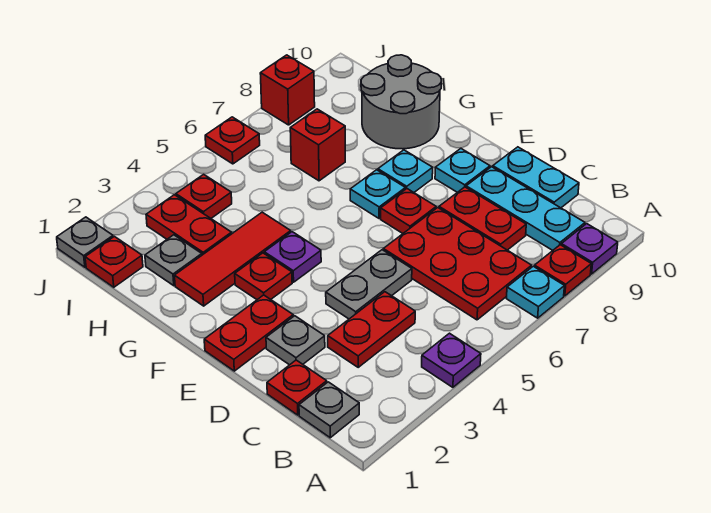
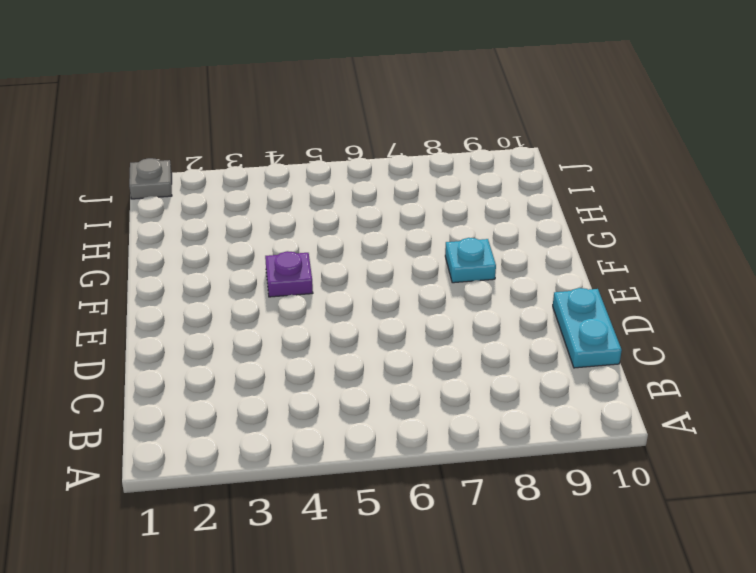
none -> purple 1x1 plate [422,333,481,387]
none -> cyan 1x1 plate [506,266,564,318]
none -> red 1x1 plate [534,245,591,296]
none -> purple 1x1 plate [561,224,618,274]

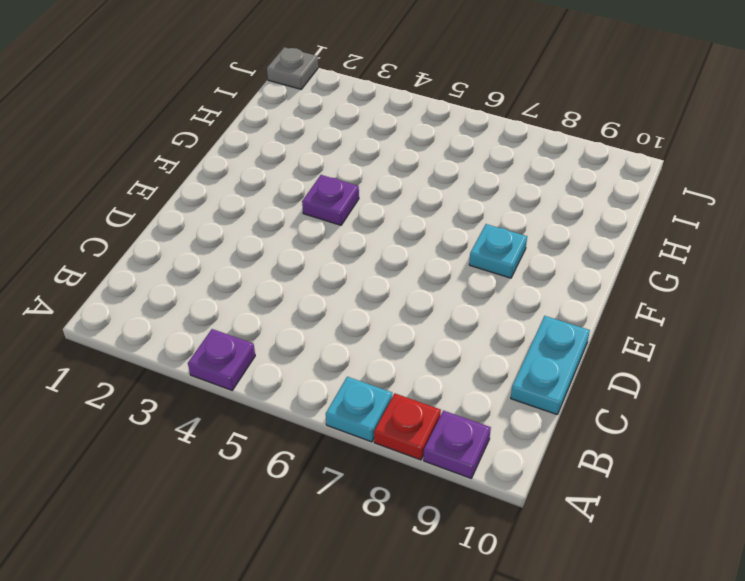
none -> grey 1x1 plate [299,382,359,438]
none -> red 2x3 plate [383,208,532,320]
none -> cyan 1x3 plate [466,167,585,251]
none -> red 1x1 plate [267,360,327,415]

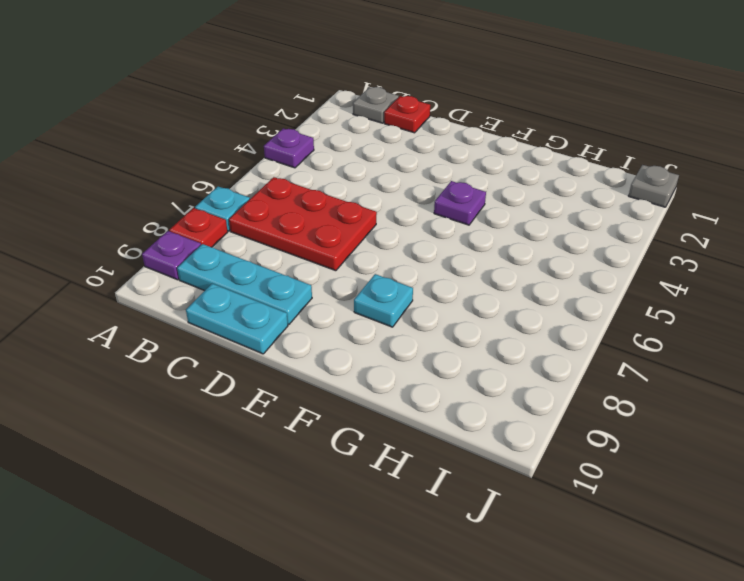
none -> red 1x2 plate [328,292,415,367]
none -> red 1x2 plate [439,187,526,250]
none -> grey 1x1 plate [266,316,325,365]
none -> grey 1x2 plate [326,250,412,319]

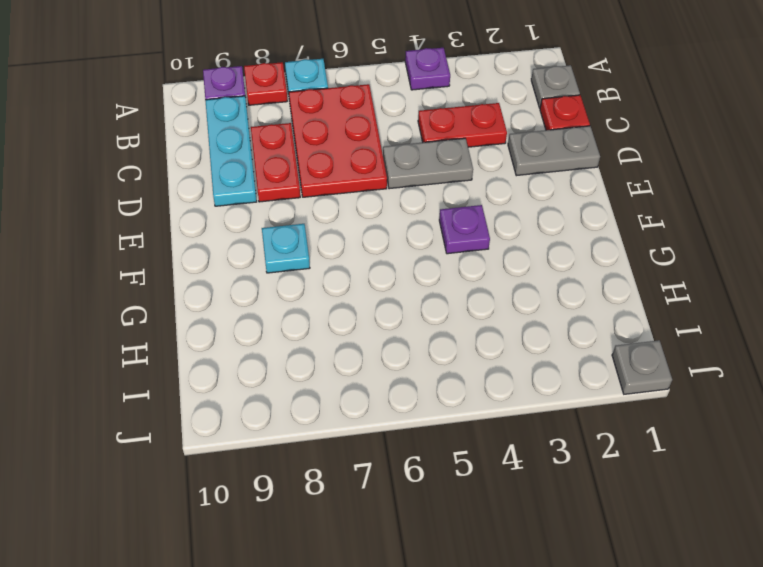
grey 1x2 plate [508,126,600,176] -> grey 1x1 plate [266,316,325,365]
none -> cyan 1x2 plate [493,147,579,208]
none -> red 1x2 plate [204,295,293,371]
none -> red 1x1 plate [381,189,436,233]
none -> cyan 1x1 plate [435,149,490,192]

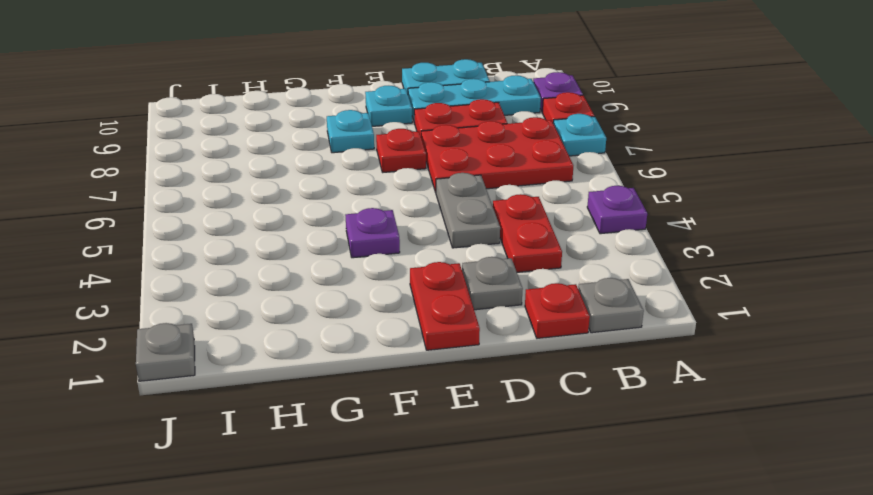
none -> red 1x1 plate [235,253,292,300]
none -> cyan 1x1 plate [350,170,405,218]
none -> red 1x3 tile [174,212,291,306]
none -> grey 2x2 round brick [361,55,441,149]

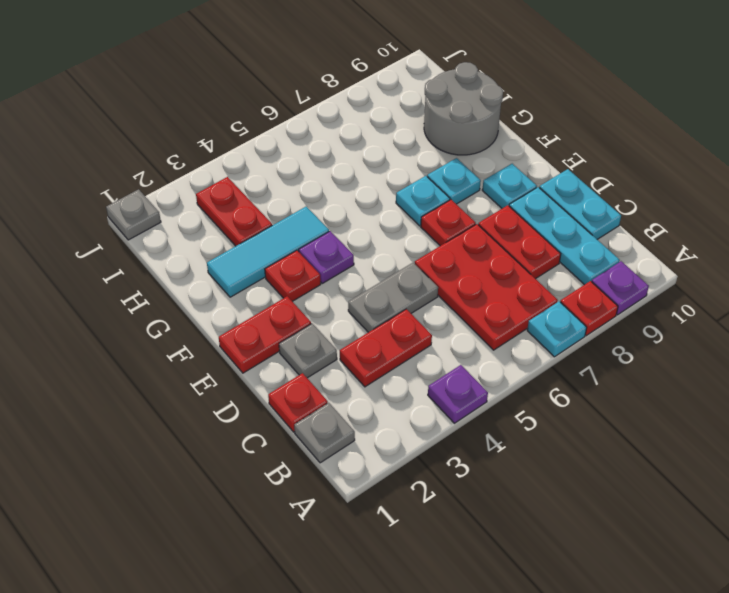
cyan 1x3 tile [207,207,329,297] -> red 1x3 tile [174,212,291,306]
none -> grey 1x1 plate [145,235,202,286]
none -> red 1x1 brick [290,109,345,181]
none -> red 1x1 plate [85,236,143,287]
none -> red 1x1 plate [176,174,232,218]

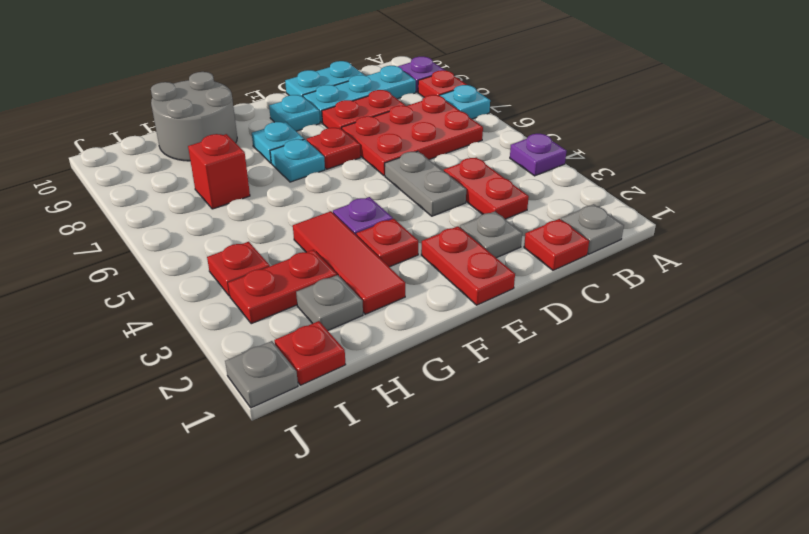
none -> red 1x1 plate [205,117,260,164]
none -> red 1x1 brick [260,55,315,125]

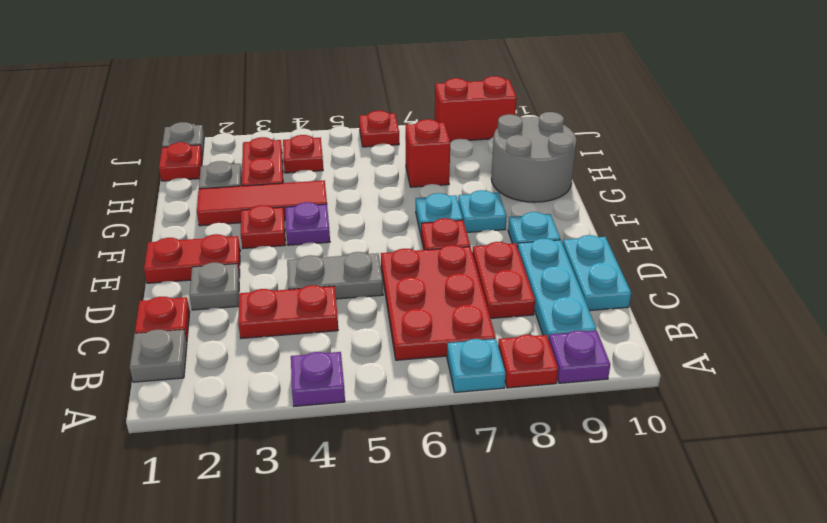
red 1x2 brick [435,76,517,142] -> red 1x1 brick [260,55,315,125]

